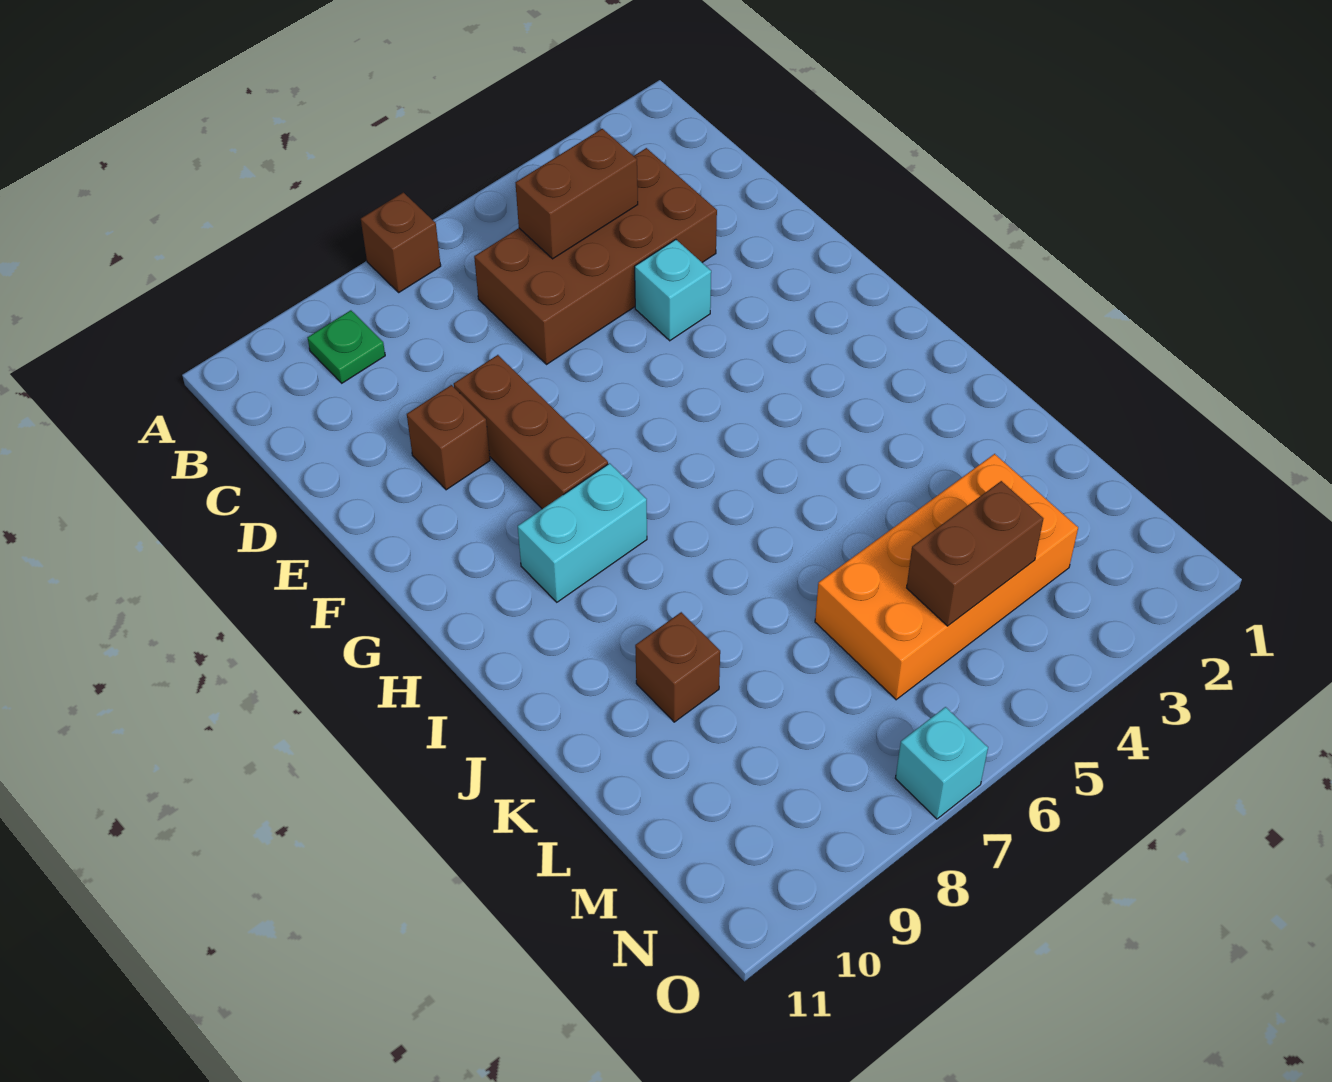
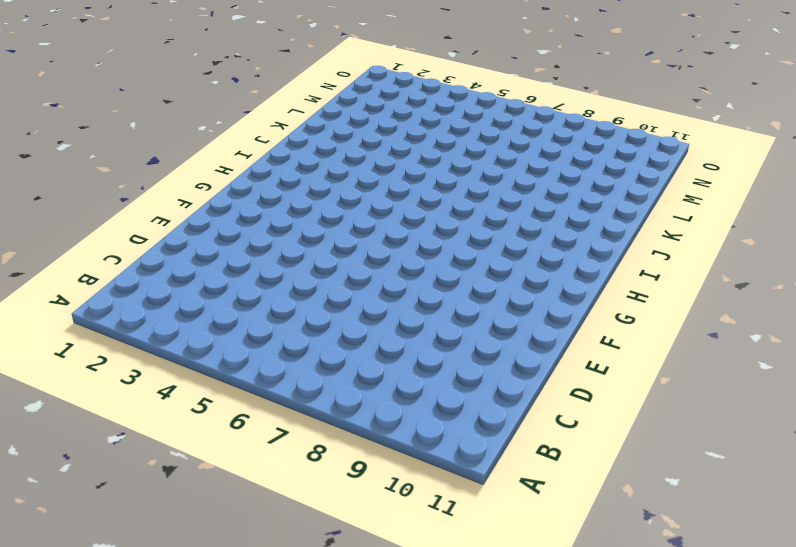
none -> brown 1x1 brick [361,192,441,292]
none -> green 1x1 plate [308,310,385,383]
none -> brown 2x4 brick [474,148,717,364]

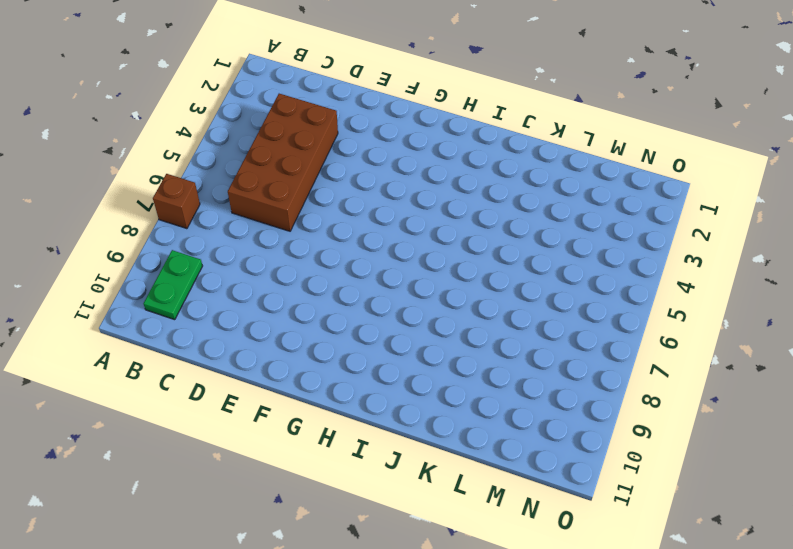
green 1x2 plate [144,250,202,320] -> green 1x1 plate [308,310,385,383]
none -> cyan 1x1 brick [635,240,711,341]
none -> brown 1x3 brick [454,355,608,509]
none -> brown 1x1 brick [407,385,490,490]

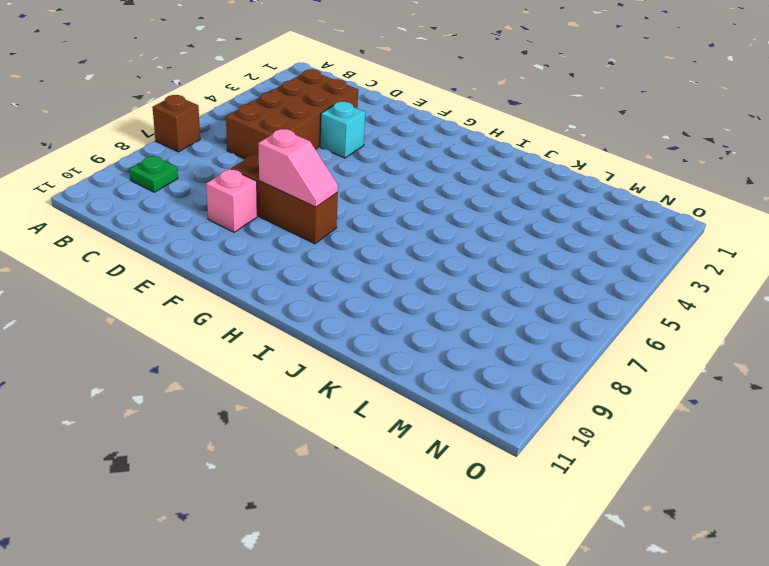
pink 1x1 brick [206,169,257,232] -> brown 1x1 brick [407,385,490,490]
pink 1x2 slope [258,129,338,207] -> none
none -> cyan 1x2 brick [518,463,647,602]
none -> brown 1x1 brick [635,612,720,722]
none -> orange 2x4 brick [815,454,1078,700]

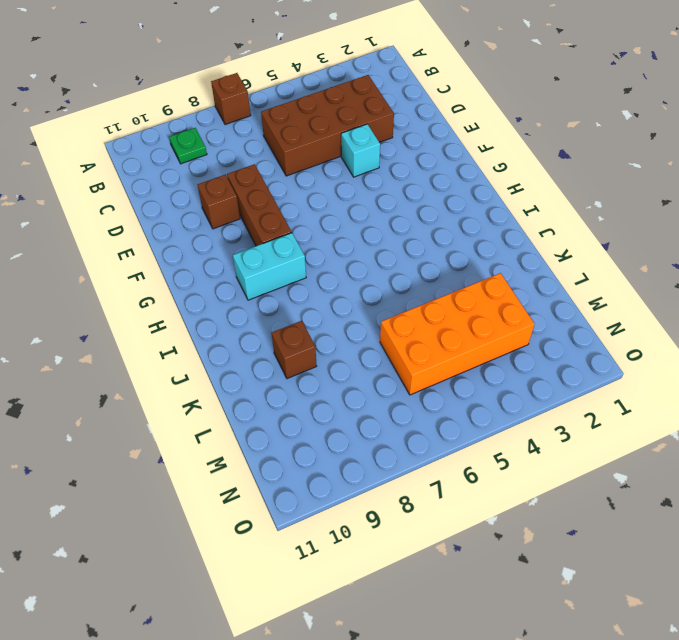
none -> cyan 1x1 brick [895,707,988,819]
none -> brown 1x2 brick [516,129,638,259]
none -> brown 1x2 brick [907,481,1043,626]

